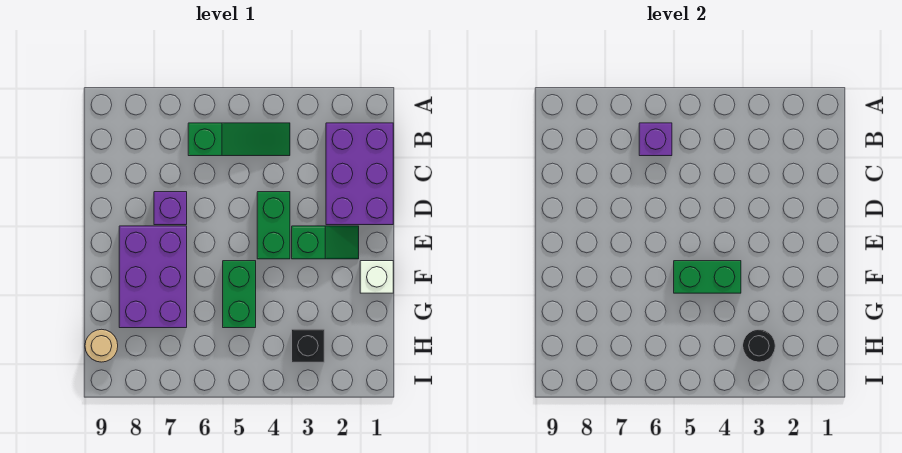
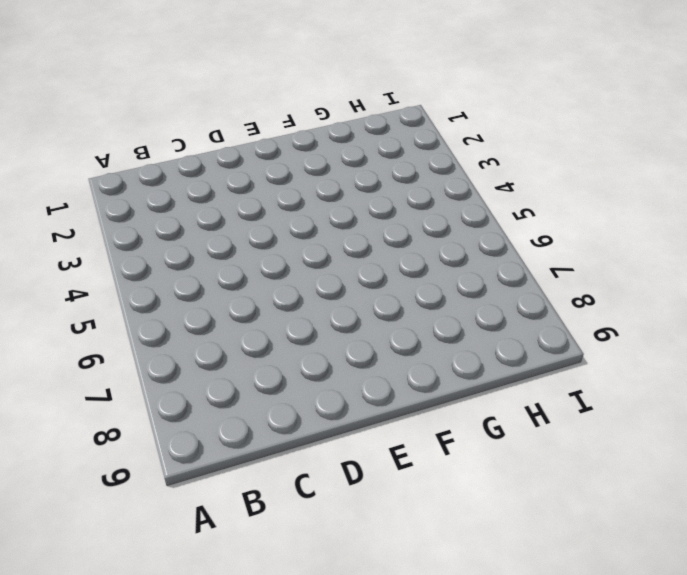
none -> purple 2x3 brick [326,123,393,225]
none -> green 1x3 slope [188,123,290,156]
none -> green 1x2 brick [257,192,290,259]

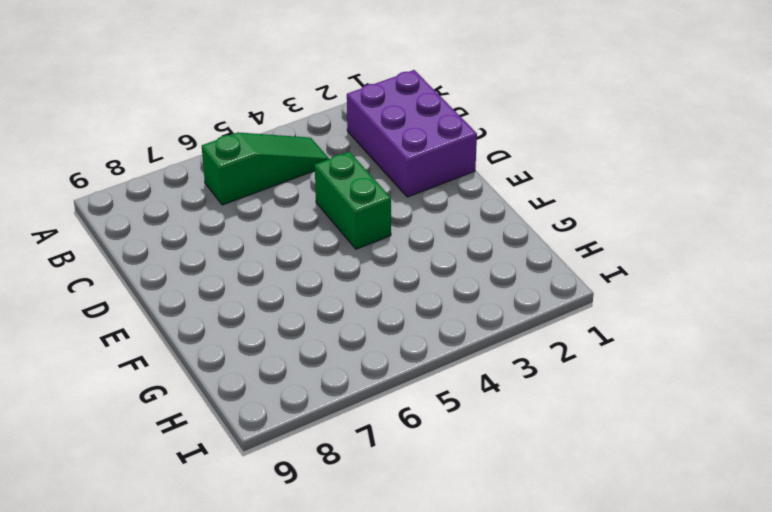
none -> purple 1x1 brick [154,192,187,225]
none -> green 1x2 slope [292,226,359,259]
none -> purple 2x3 brick [119,226,187,328]

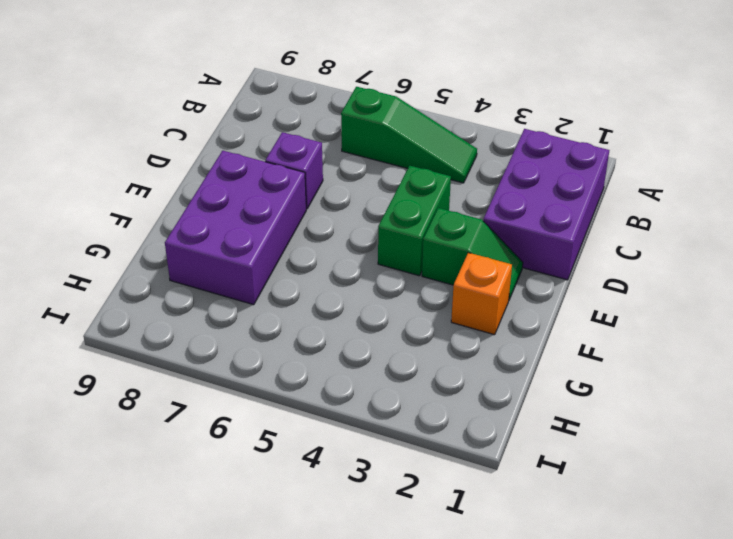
orange 1x1 brick [451,253,512,335] -> none
none -> white 1x1 brick [360,261,393,293]
none -> green 1x2 brick [223,261,256,328]
none -> black 1x1 brick [292,329,324,362]

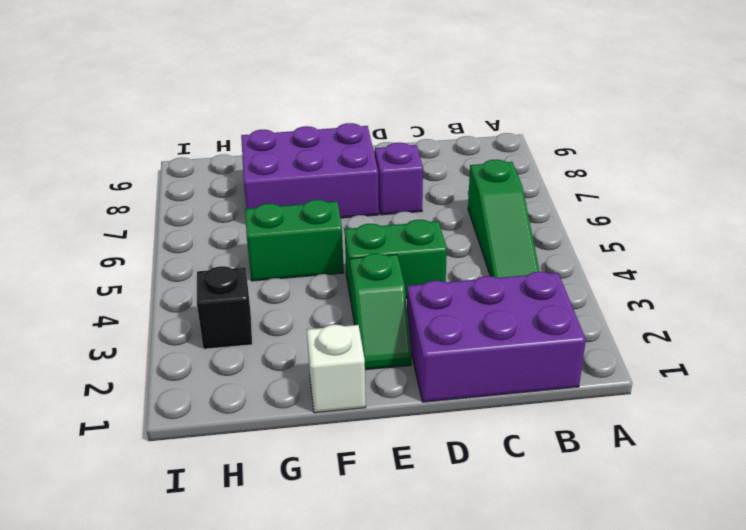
none -> tan 1x1 round brick [85,329,118,362]
none -> purple 1x1 brick [639,123,672,156]
none -> green 1x2 brick [674,261,741,293]

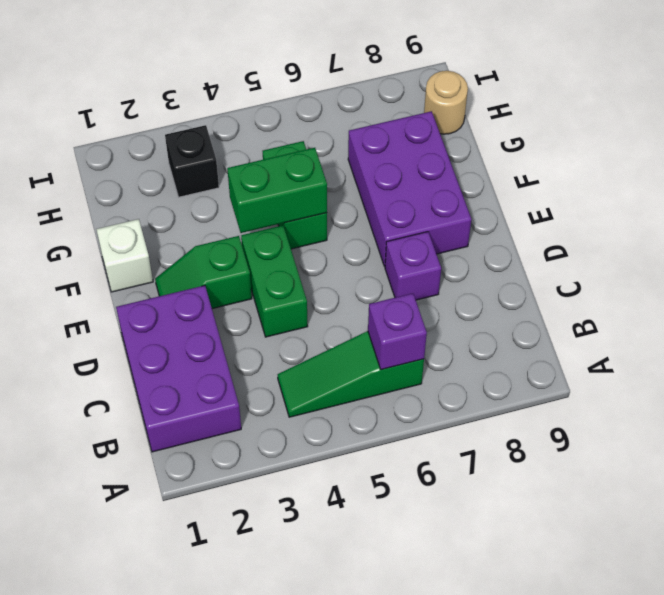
none -> black 1x1 round brick [743,330,775,362]

